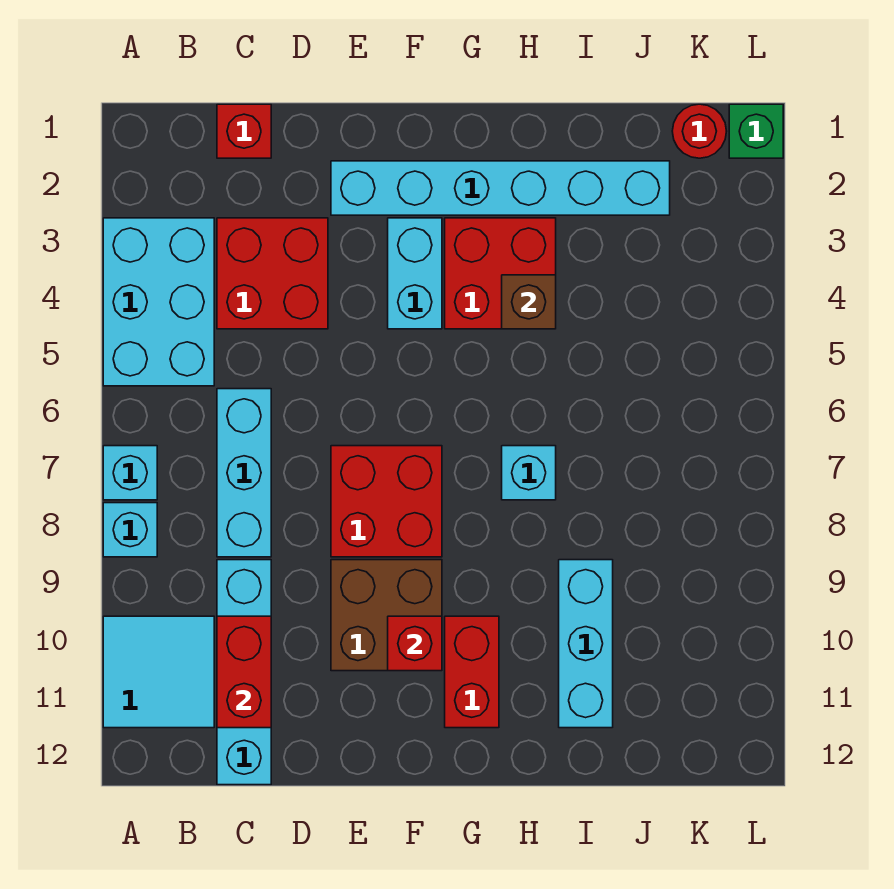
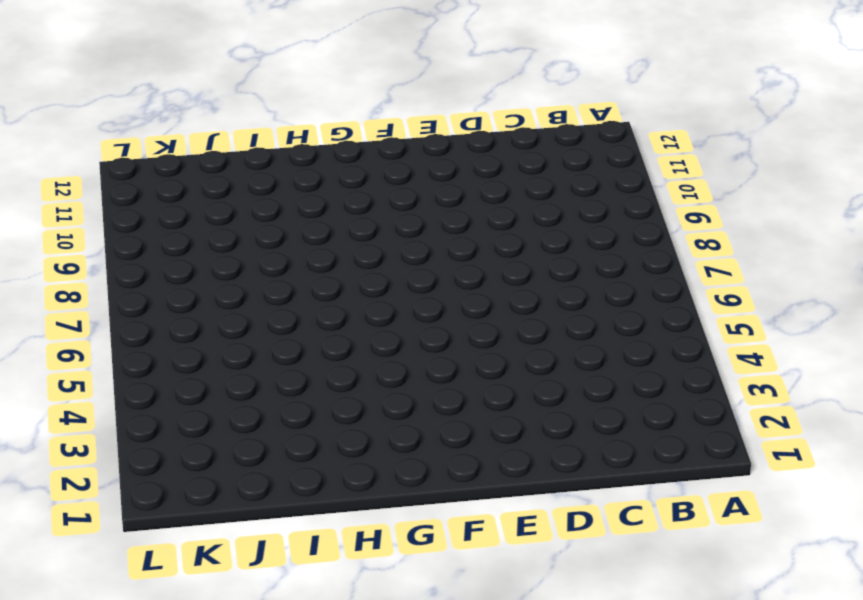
none -> cyan 2x3 brick [103,218,214,386]
none -> cyan 1x1 brick [103,446,157,500]
none -> cyan 1x1 brick [103,503,157,557]

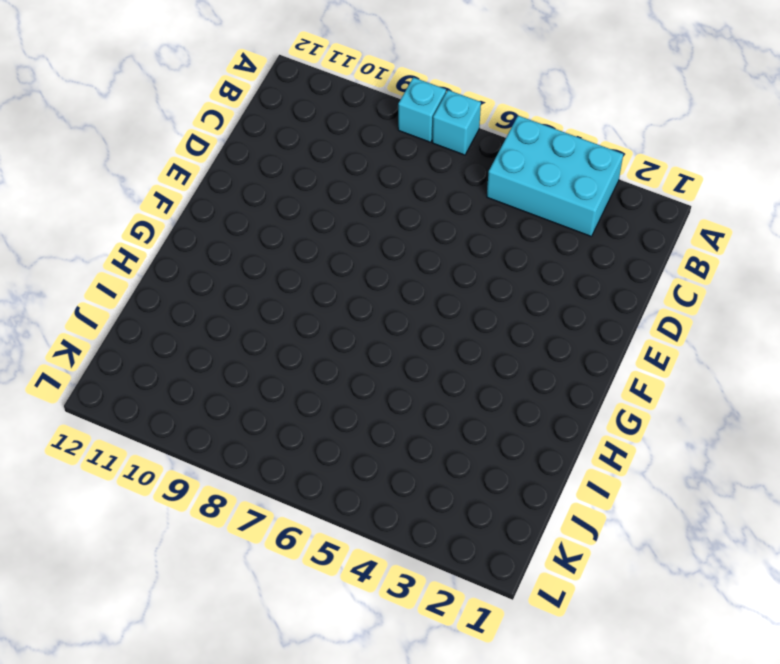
none -> cyan 2x2 tile [103,616,214,728]
none -> red 1x1 brick [217,104,271,158]
none -> red 2x2 brick [217,218,328,329]

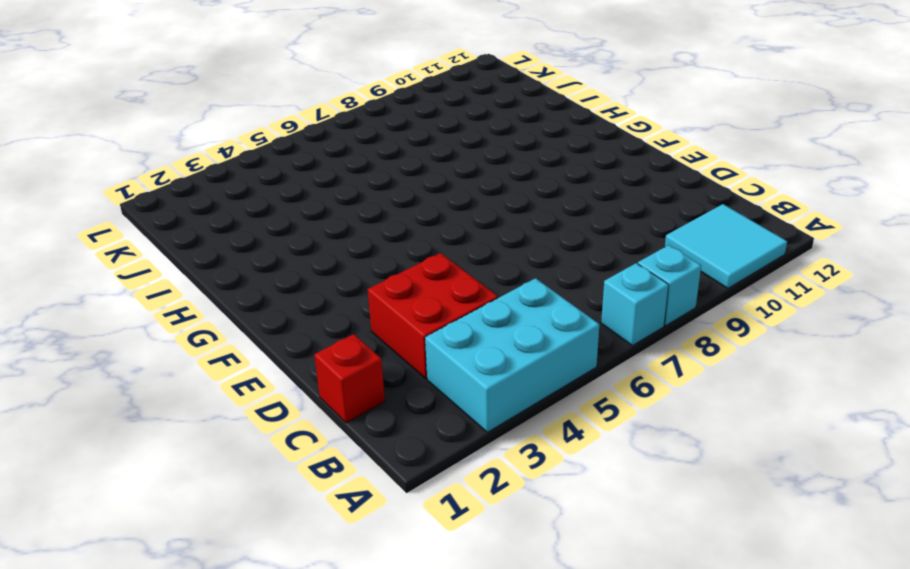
none -> cyan 1x3 brick [217,389,271,557]
none -> cyan 1x4 brick [217,560,271,785]
none -> cyan 1x6 brick [331,161,670,215]

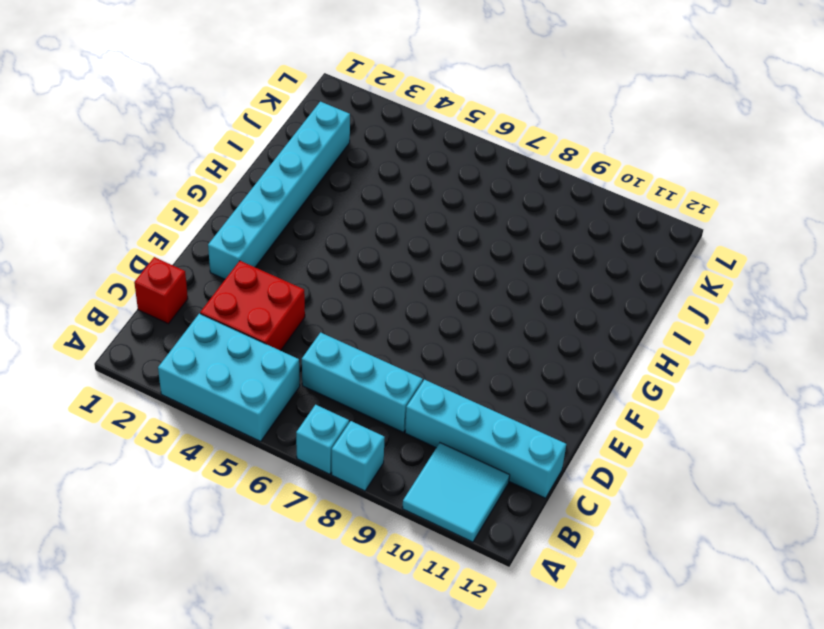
none -> red 2x2 brick [331,446,442,557]
none -> brown 2x2 brick [331,560,442,671]
none -> cyan 1x2 brick [388,218,442,329]

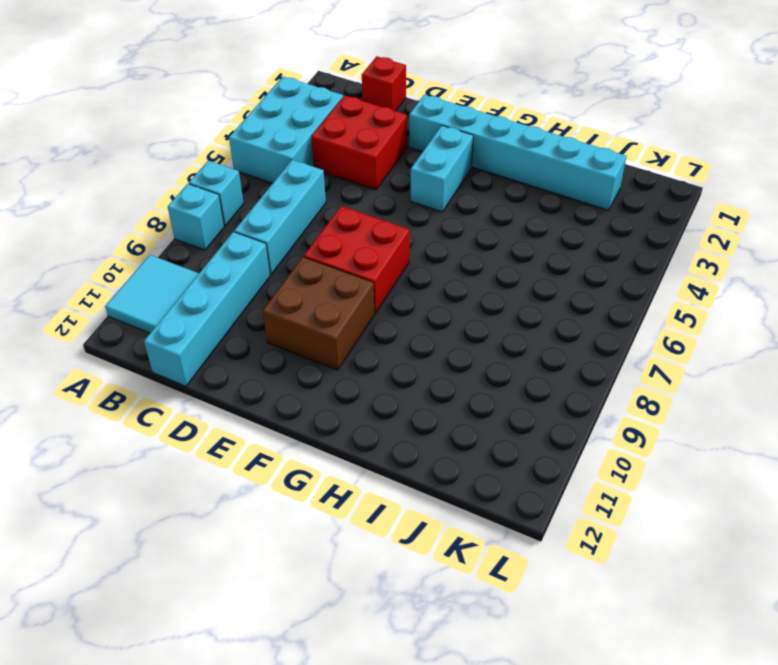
none -> red 2x2 brick [445,218,556,329]
none -> red 1x2 brick [445,616,499,728]
none -> cyan 1x1 brick [502,446,556,500]

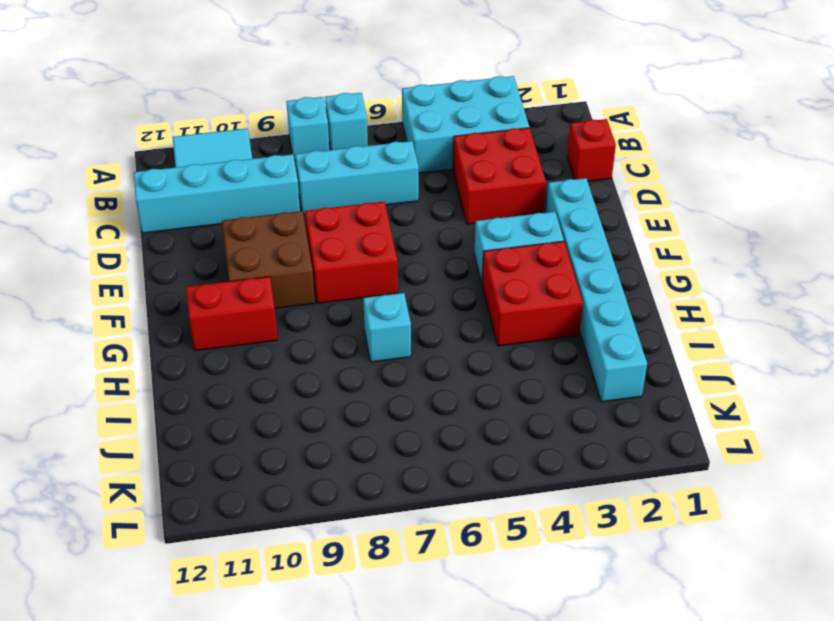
none -> cyan 1x3 brick [559,560,613,728]
none -> red 1x1 round brick [672,104,727,158]
none -> green 1x1 brick [729,104,783,158]

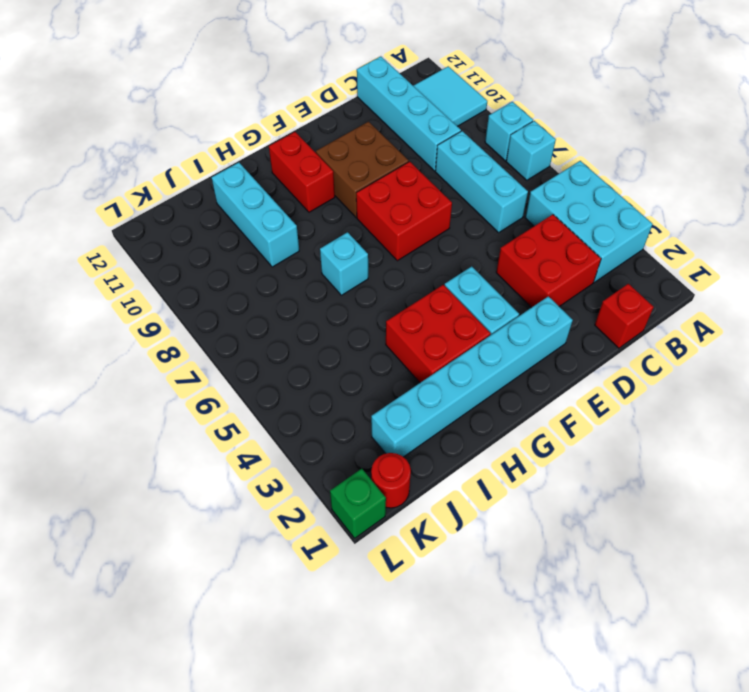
none -> red 1x2 brick [217,616,271,728]
none -> red 1x1 brick [388,616,442,671]
none -> brown 1x1 brick [502,275,556,329]

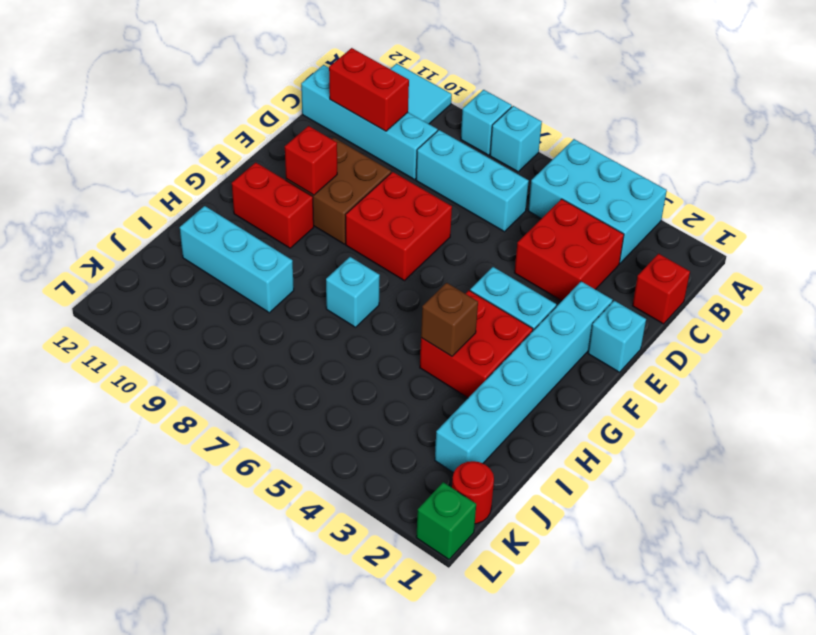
cyan 1x1 brick [588,301,646,372] -> none

